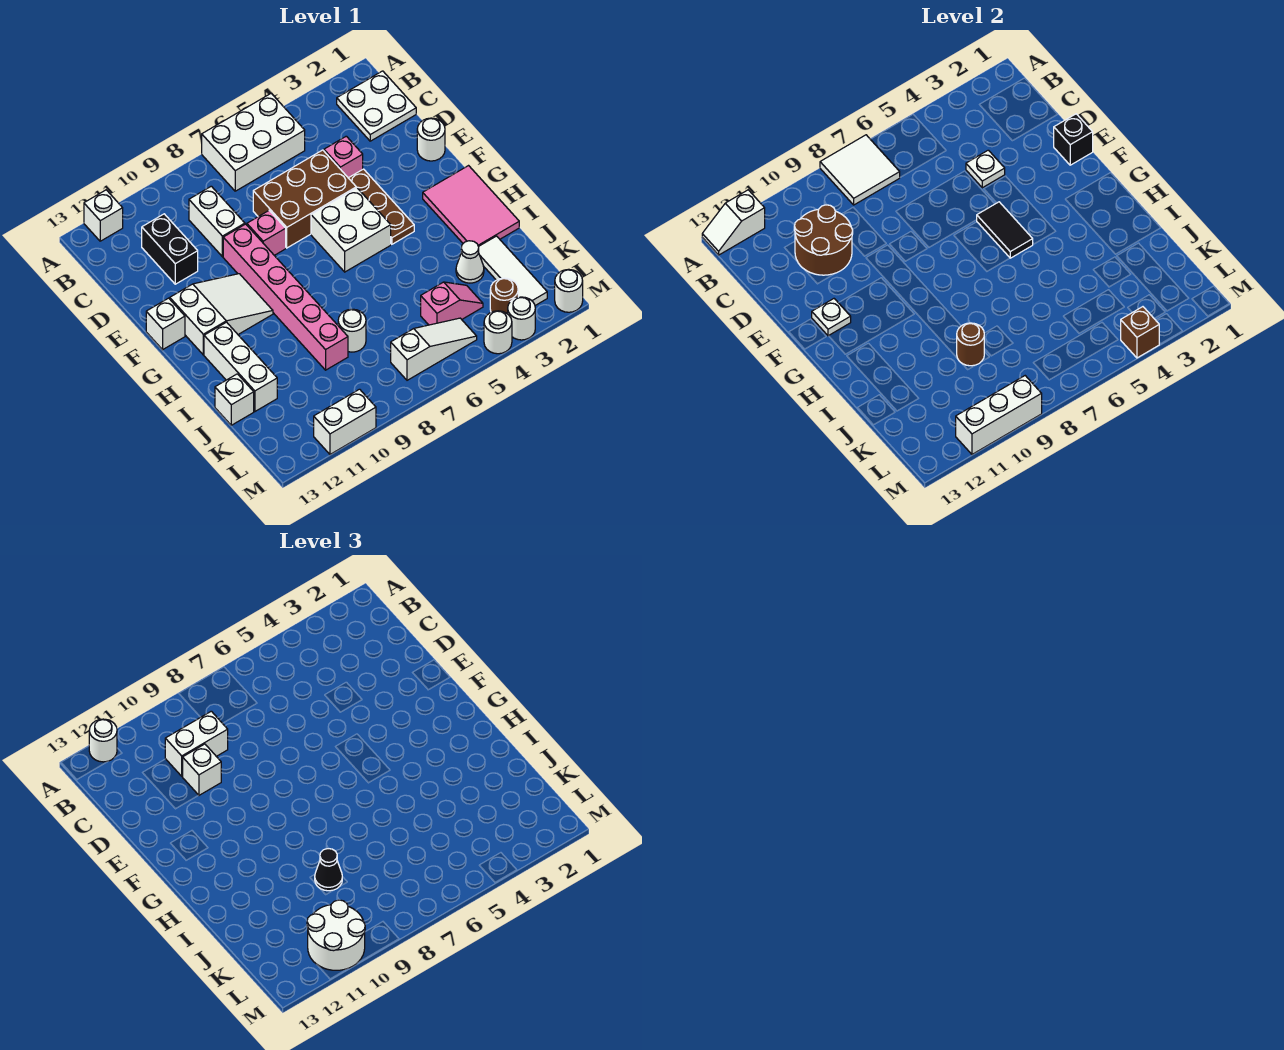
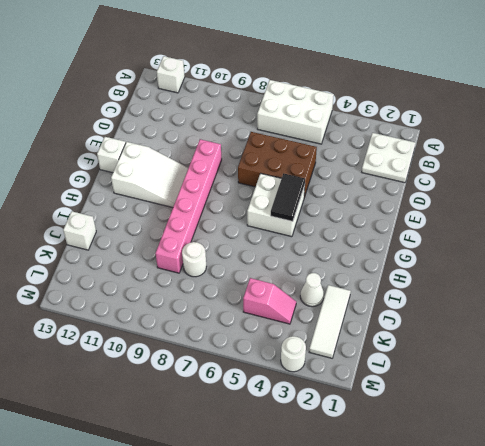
none -> white 1x2 brick [189,186,245,257]
none -> black 1x2 brick [142,214,198,284]
none -> pink 1x1 brick [324,136,363,178]
none -> white 1x1 round brick [417,118,445,161]

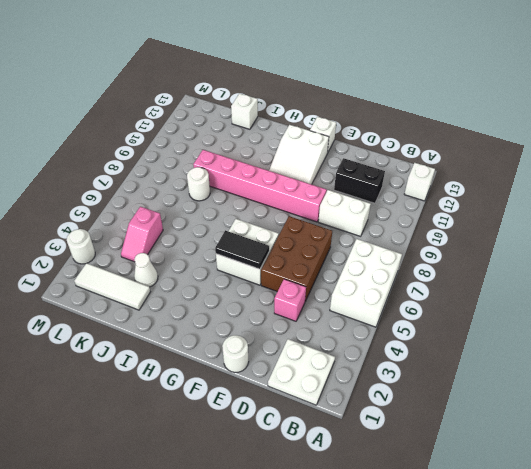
none -> brown 1x3 plate [349,169,414,244]
none -> pink 1x1 brick [247,210,286,255]
none -> pink 2x3 tile [423,166,519,246]
none -> white 1x3 brick [204,322,277,411]

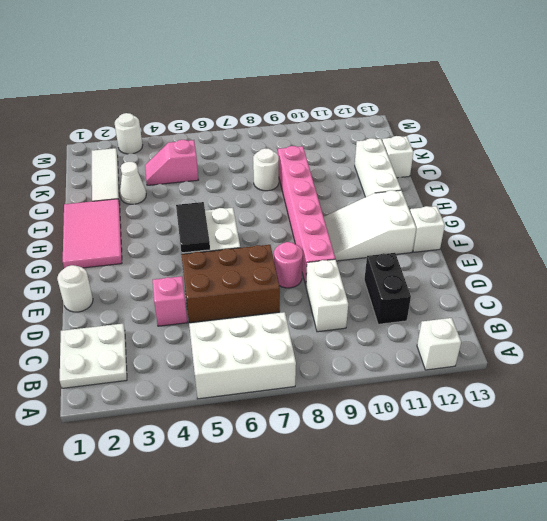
pink 1x1 round brick [274,242,303,288] -> pink 1x1 brick [247,210,286,255]
none -> brown 1x3 plate [349,169,414,244]
none -> brown 1x1 round brick [490,278,518,314]
none -> white 1x3 slope [391,318,477,380]
none -> white 1x1 round brick [555,269,583,312]

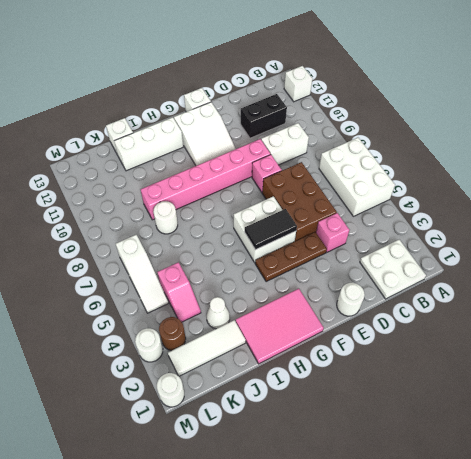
none -> white 1x1 round brick [484,311,512,354]
none -> white 1x2 brick [314,389,376,454]
none -> white 2x2 tile [820,135,900,205]
none -> white 1x2 slope [702,190,765,255]

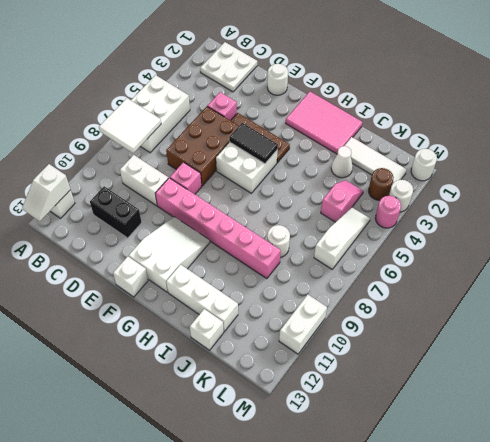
pink 1x1 round brick [375,196,401,228] -> white 1x1 round brick [484,311,512,354]
none -> brown 2x2 round brick [794,205,853,275]
none -> white 1x1 plate [966,150,1005,188]
none -> black 1x1 brick [1054,114,1093,165]
none -> white 1x1 plate [812,299,851,336]

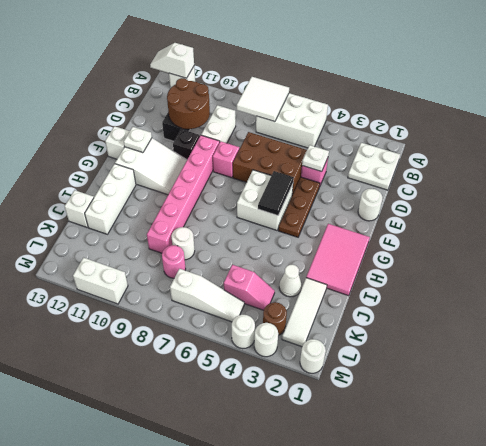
black 1x1 brick [173,129,200,160] -> black 1x1 brick moved to [1054,114,1093,165]
pink 1x1 round brick [162,245,186,278] -> none
none -> brown 1x1 round brick [957,323,984,366]
none -> brown 1x1 brick [1121,307,1159,358]
none -> white 1x3 brick [956,376,1042,454]
none -> white 1x1 round brick [89,719,117,762]

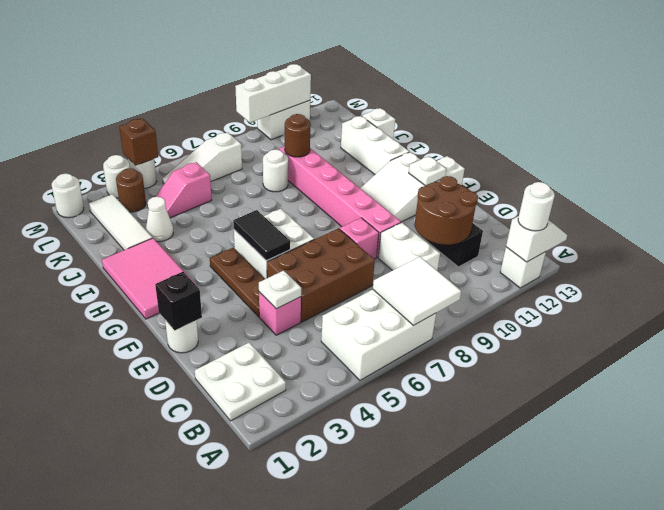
none -> white 1x2 brick [165,711,228,776]
none -> white 1x1 brick [183,744,221,795]
none -> black 1x1 cone [315,849,342,891]
none -> white 2x2 round brick [307,900,365,970]

